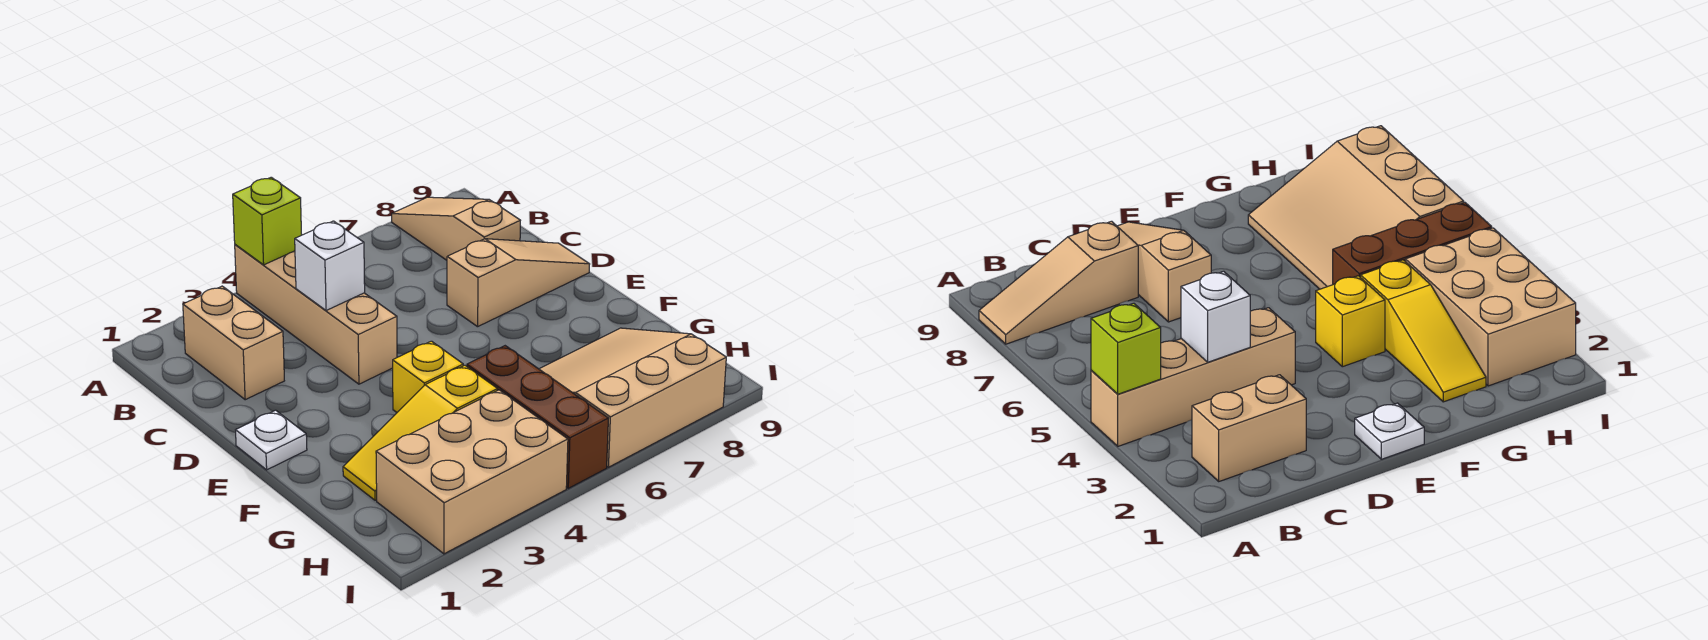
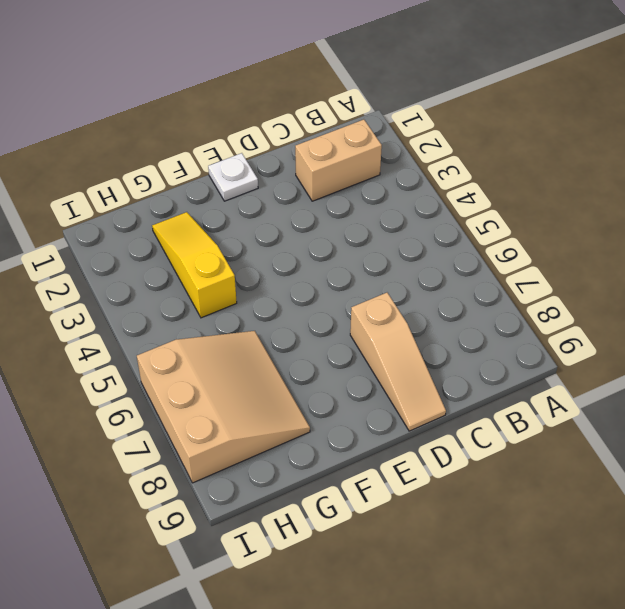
none -> tan 1x4 brick [235,245,397,384]
none -> tan 1x3 slope [392,197,520,260]
none -> yellow 1x1 brick [393,341,463,412]

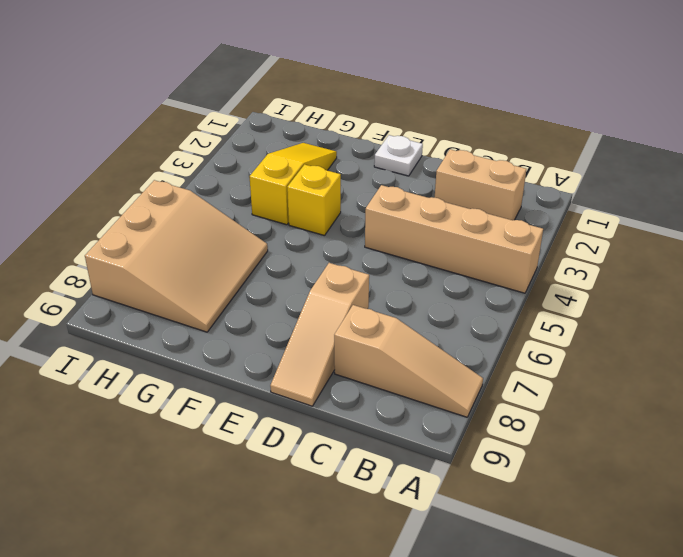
none -> brown 1x3 brick [467,346,608,488]
none -> tan 2x3 brick [376,390,568,554]
none -> lime 1x1 brick [233,177,302,265]

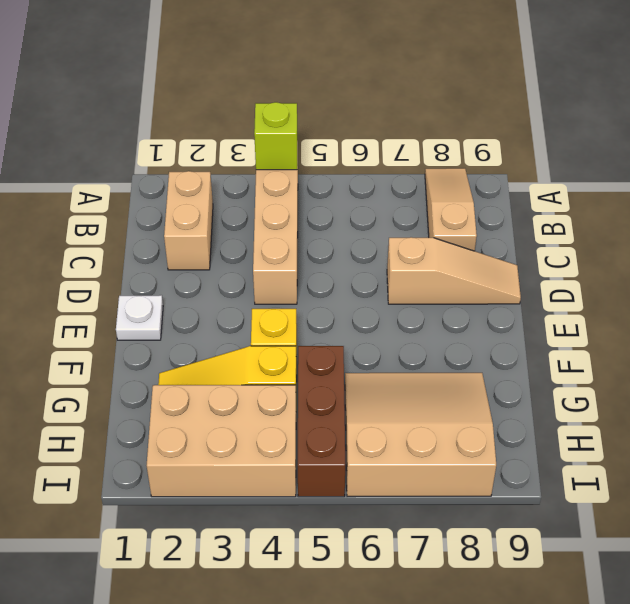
none -> white 1x1 brick [295,221,365,311]

